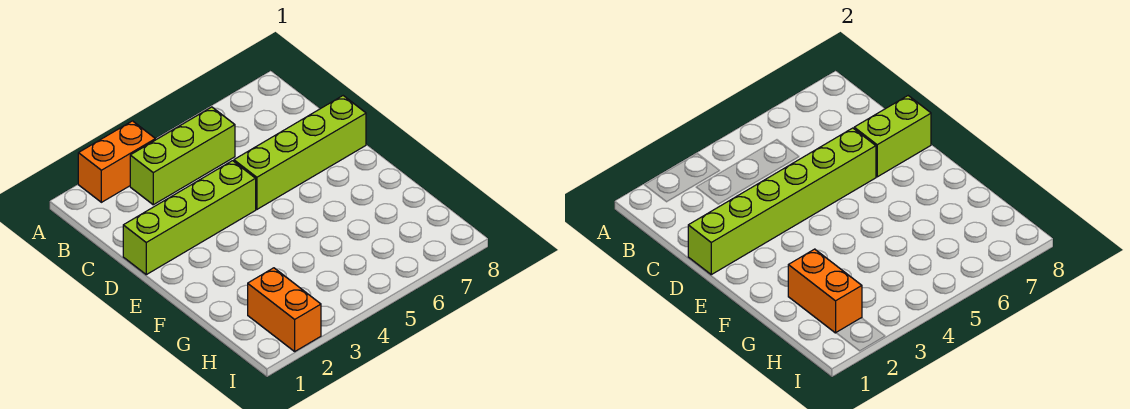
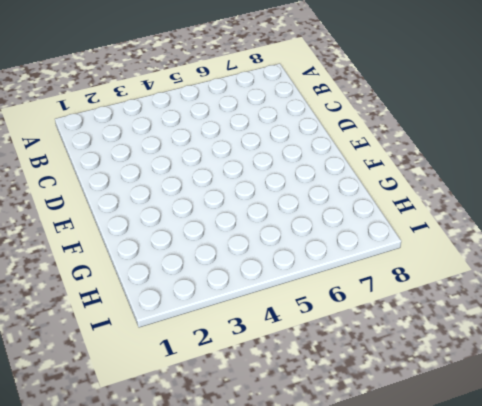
none -> orange 1x2 brick [78,121,155,202]
none -> lime 1x3 brick [130,107,235,205]

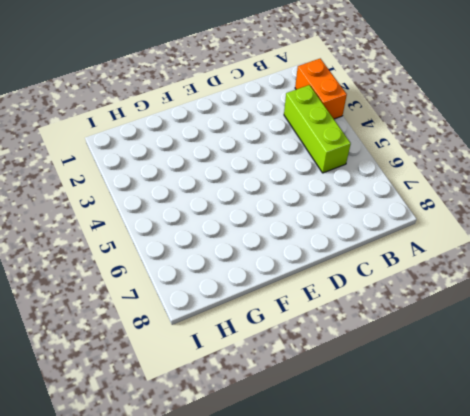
none -> lime 1x4 brick [123,161,256,275]
none -> lime 1x4 brick [234,96,366,209]

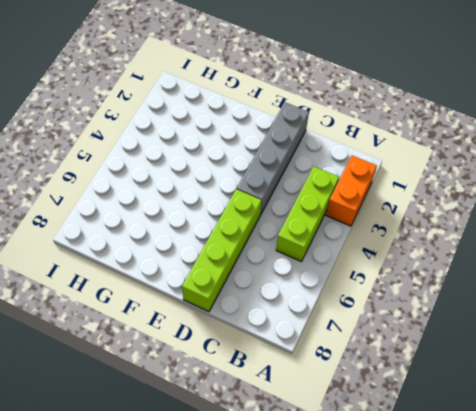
grey 1x4 brick [237,102,309,215] -> lime 1x4 brick [123,161,256,275]
none -> orange 1x2 brick [248,268,321,351]
none -> lime 1x6 brick [688,128,876,275]

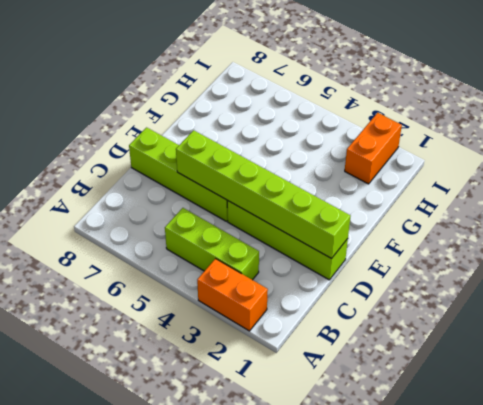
none -> lime 1x2 brick [854,96,931,177]
none -> orange 1x2 brick [788,249,862,333]

